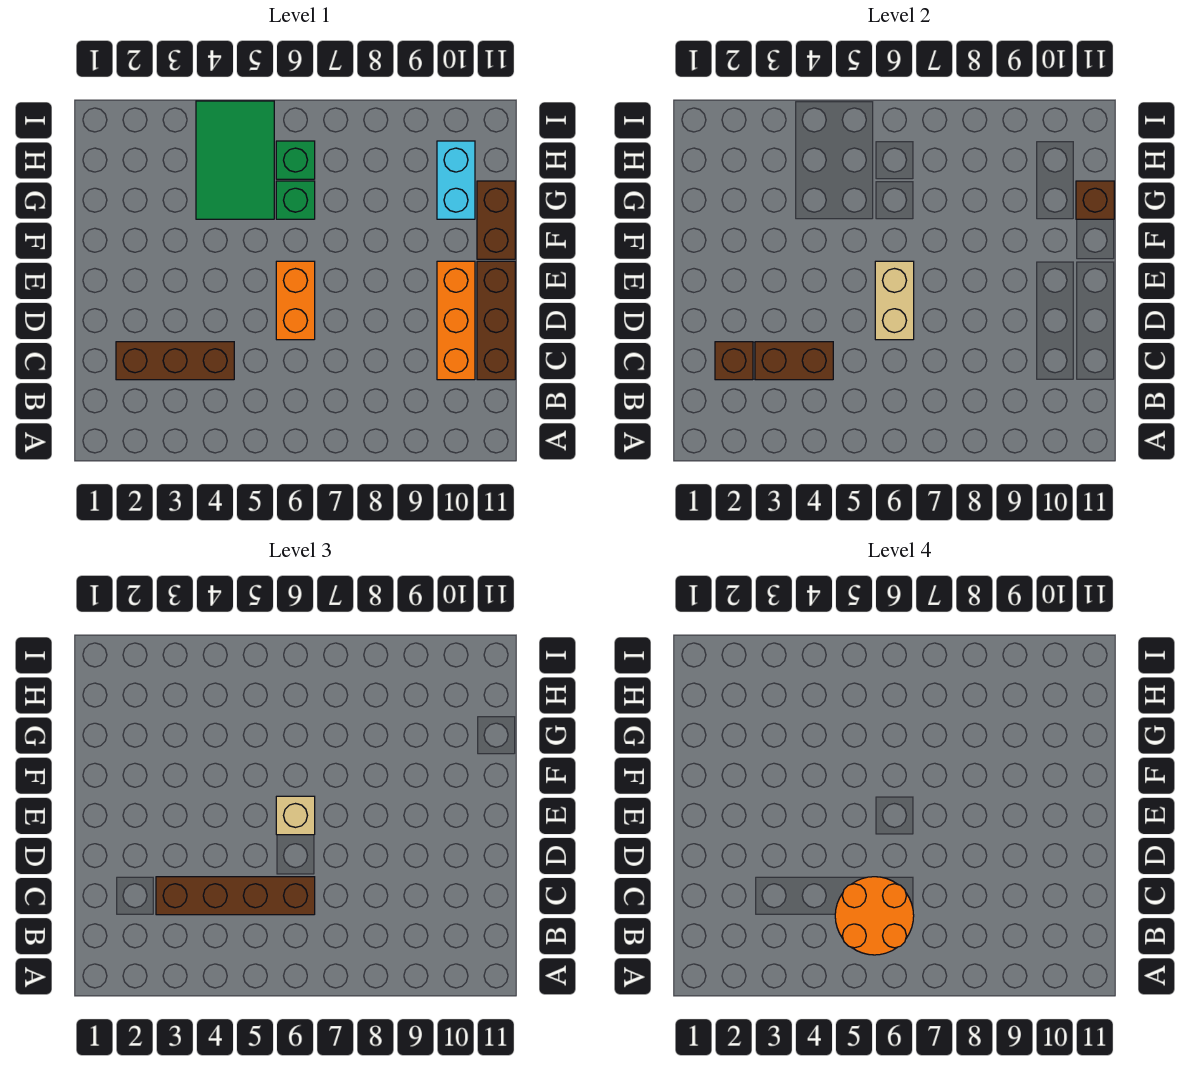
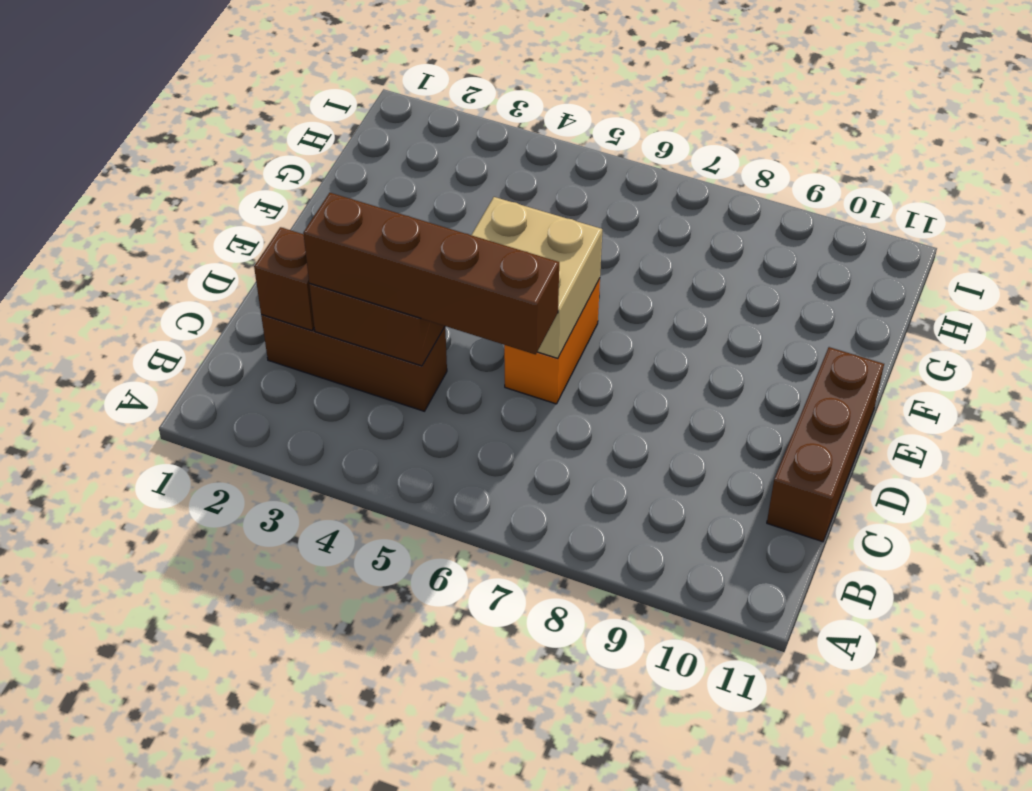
tan 2x2 brick [472,197,602,358] -> tan 1x2 brick [875,261,914,340]
none -> orange 1x3 brick [437,261,475,380]
none -> brown 1x2 brick [477,181,515,259]
none -> green 2x3 tile [196,101,274,219]

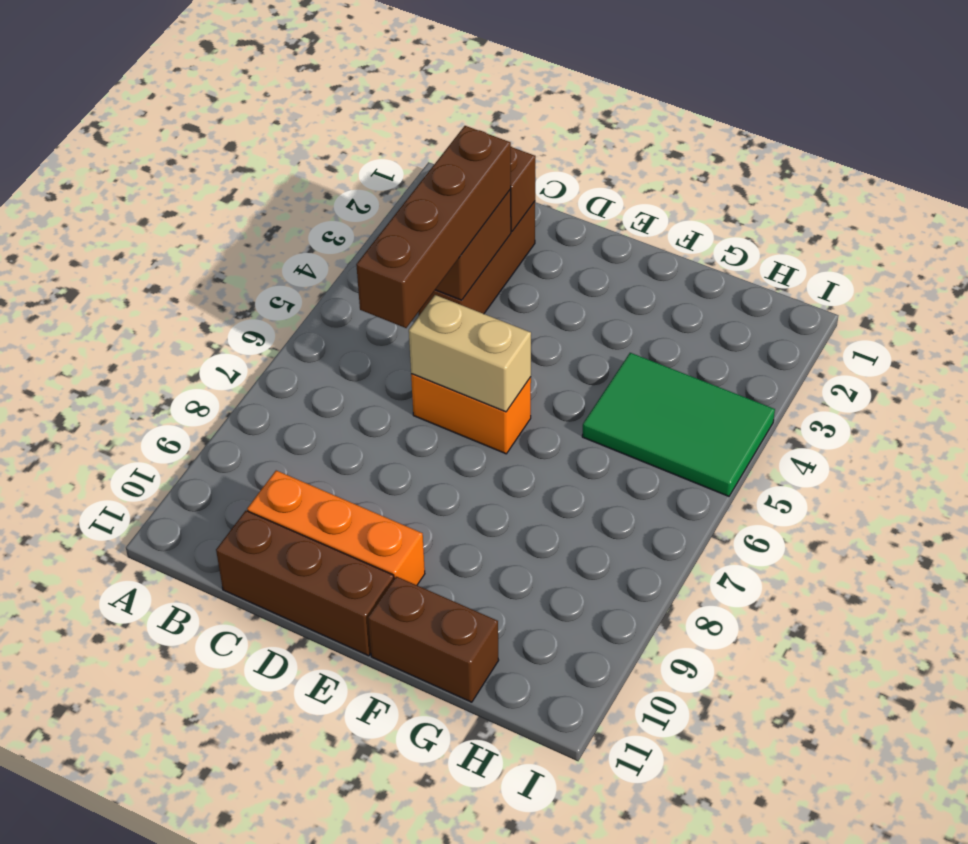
none -> green 1x1 brick [276,181,315,219]
none -> cyan 1x2 brick [437,141,475,219]
none -> green 1x1 brick [276,141,315,179]

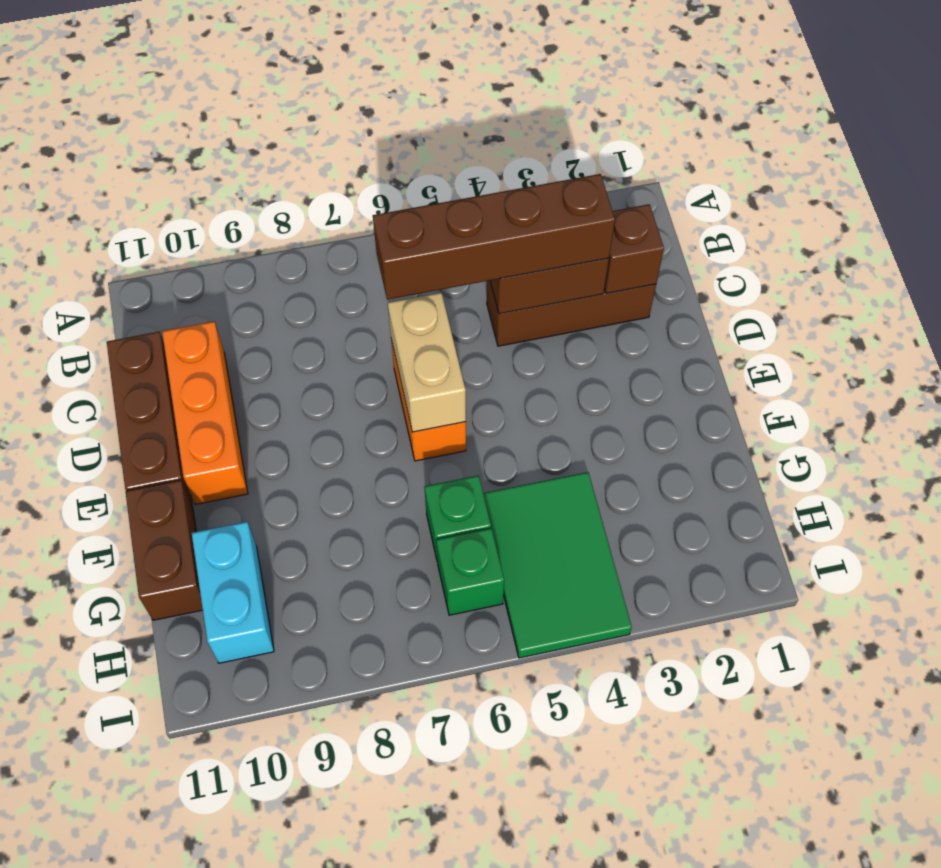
none -> brown 1x1 brick [1076,181,1114,219]
none -> tan 1x1 brick [276,796,315,835]
none -> orange 2x2 round brick [835,877,914,955]

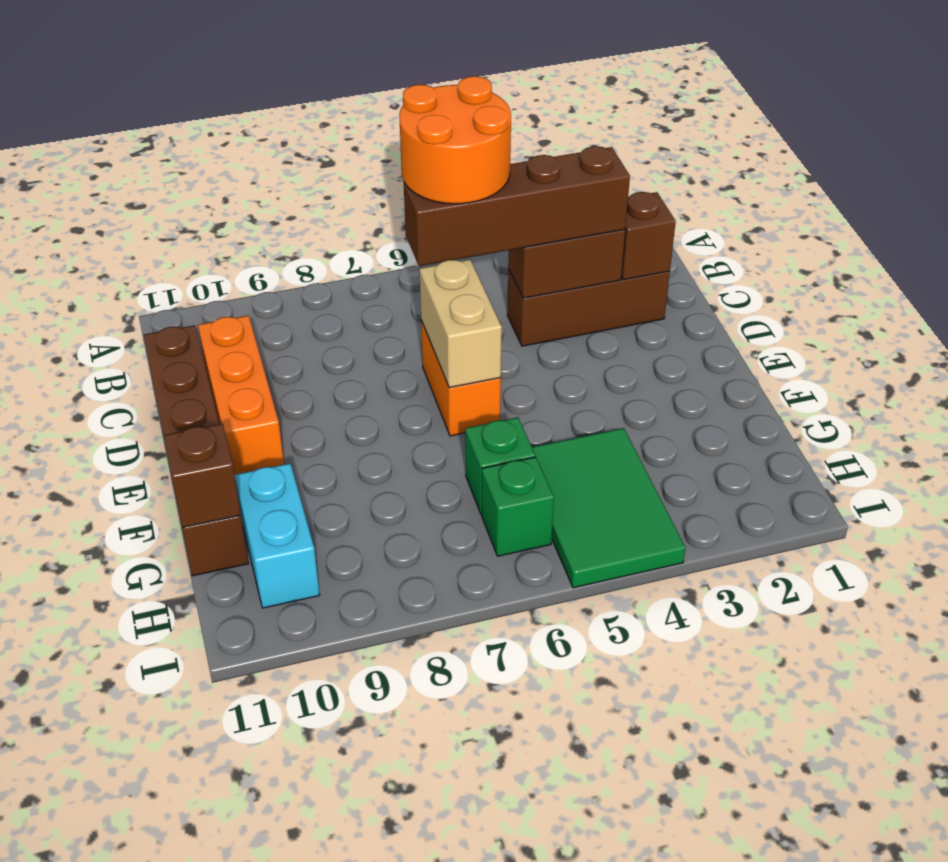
none -> tan 1x1 brick [276,796,315,835]

